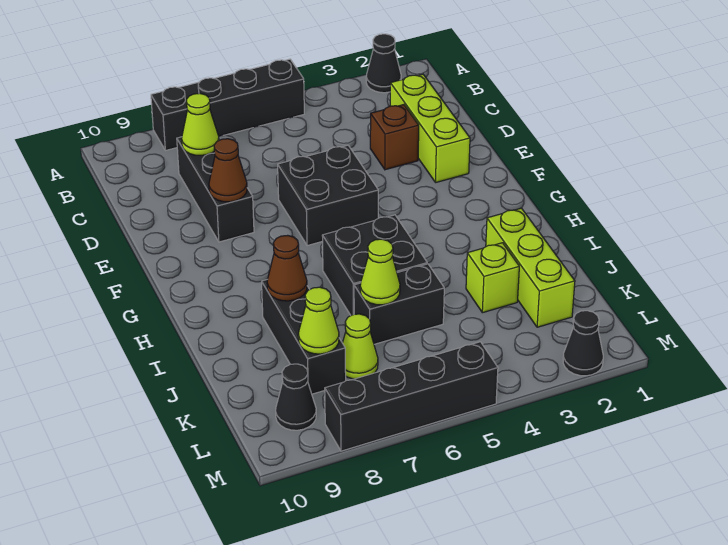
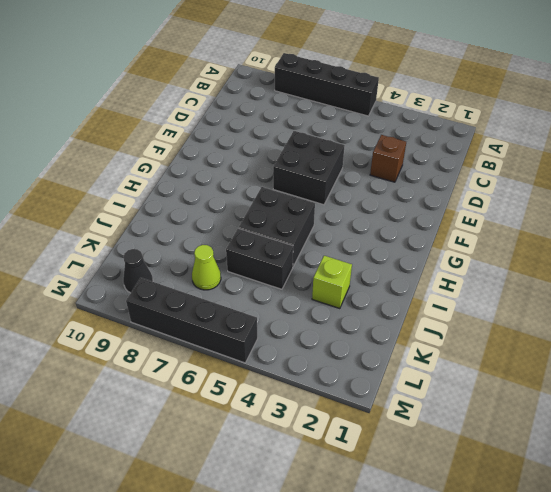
none -> black 1x1 cone [366,34,401,93]
none -> lime 1x3 brick [390,74,470,182]
none -> black 1x3 brick [177,137,254,242]

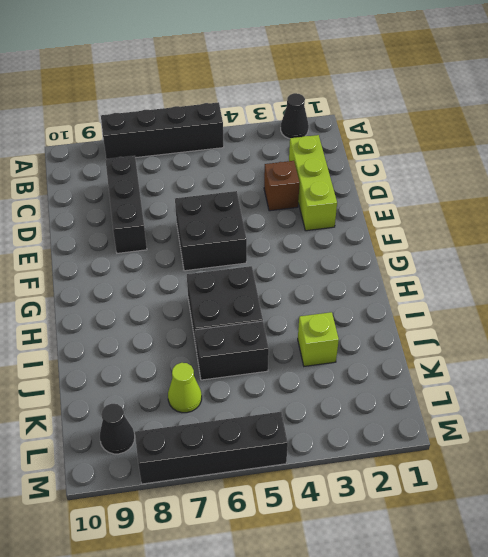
none -> lime 1x3 brick [486,208,575,327]
none -> black 1x3 brick [262,279,346,394]
none -> black 1x1 cone [563,311,603,376]

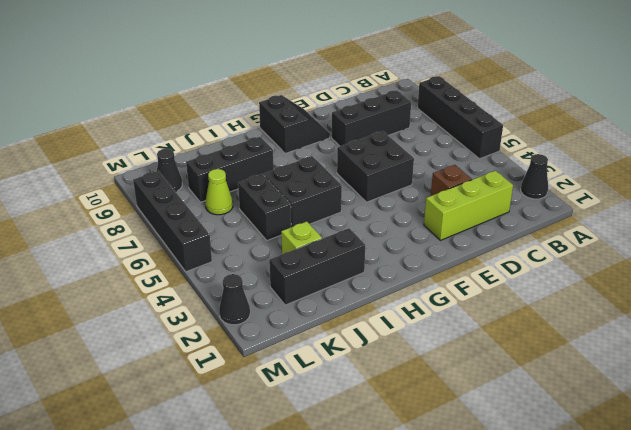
black 2x2 slope [259,95,330,153] -> none
black 1x3 brick [269,228,365,305] -> lime 1x3 brick [486,208,575,327]
none -> lime 1x1 cone [182,93,219,155]
none -> brown 1x1 cone [209,139,247,202]
none -> brown 1x1 cone [267,235,307,301]

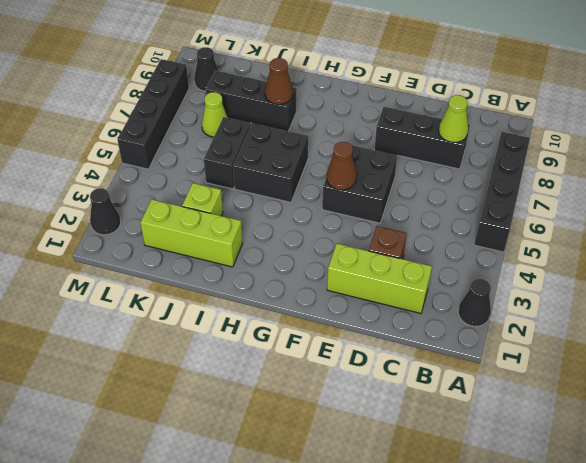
brown 1x1 cone [327,142,357,190] -> brown 1x1 cone moved to [209,139,247,202]
none -> lime 1x1 cone [360,239,400,305]
none -> lime 1x1 cone [298,287,339,354]

